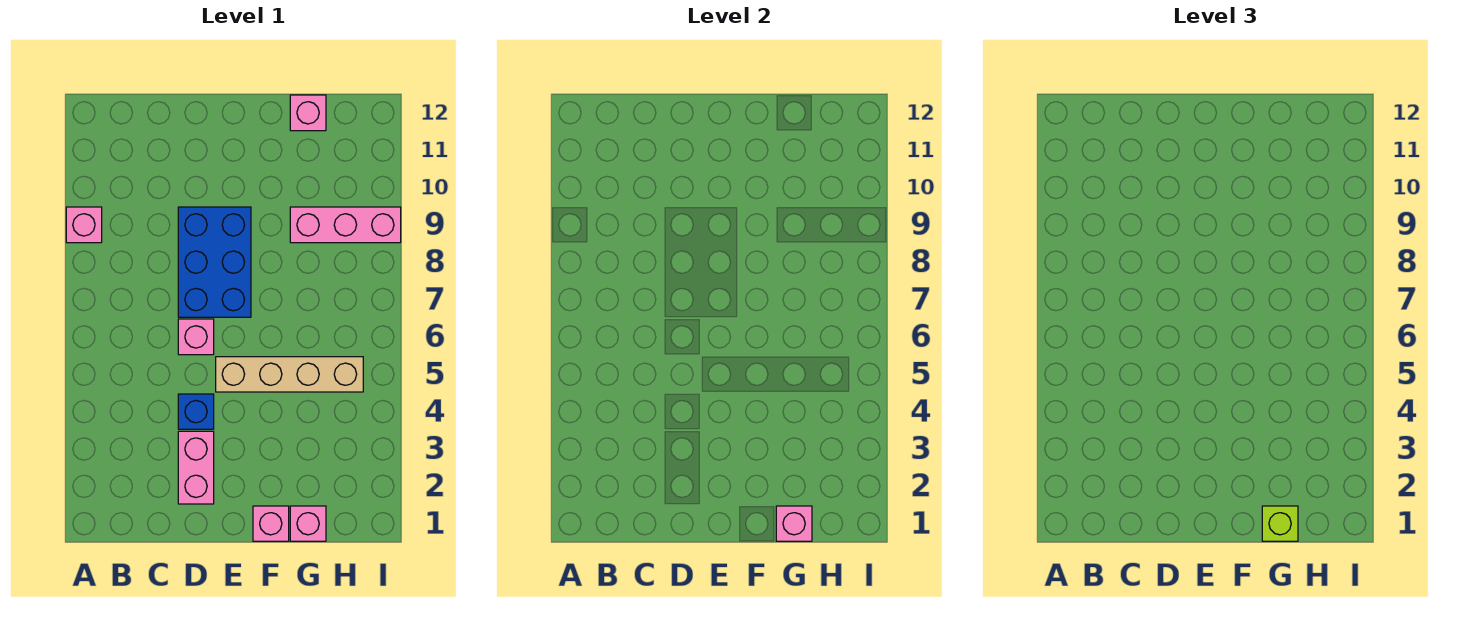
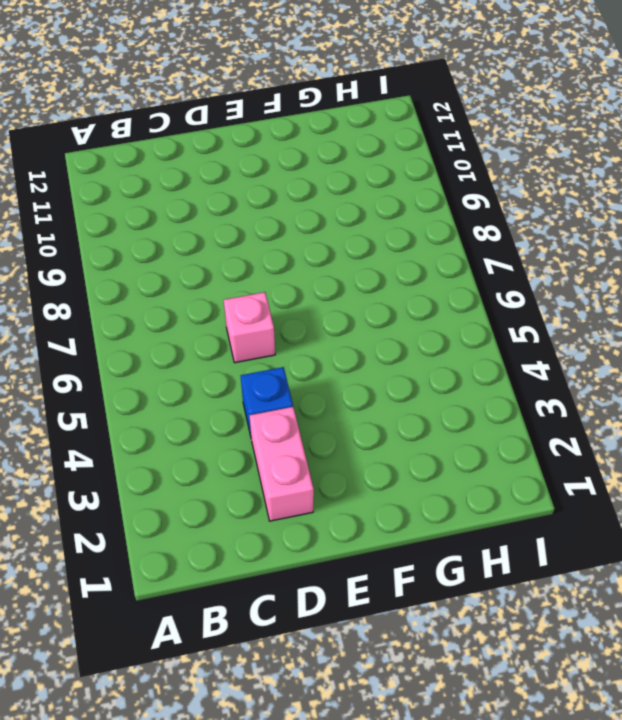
none -> pink 1x1 brick [66,207,102,243]
none -> blue 2x3 brick [178,207,251,317]
none -> tan 1x4 brick [216,357,363,392]

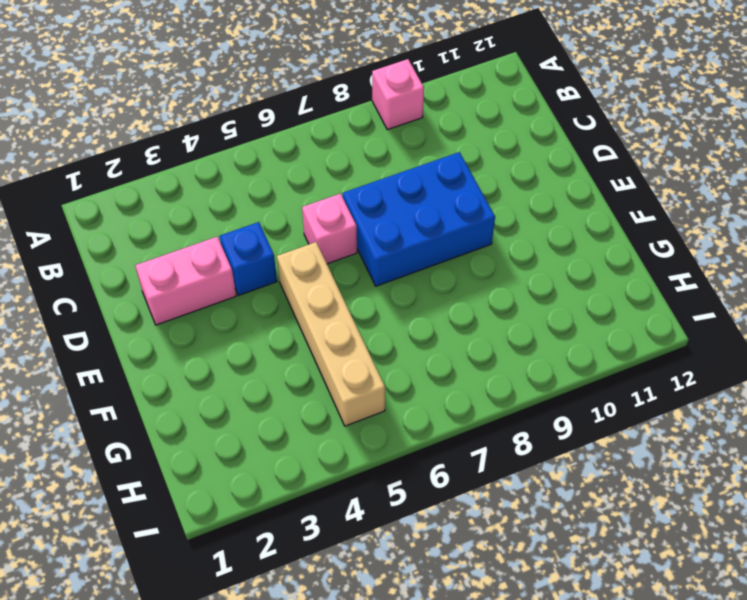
none -> pink 1x1 brick [253,506,289,541]
none -> pink 1x1 brick [290,506,326,541]
none -> pink 1x3 brick [290,207,401,243]

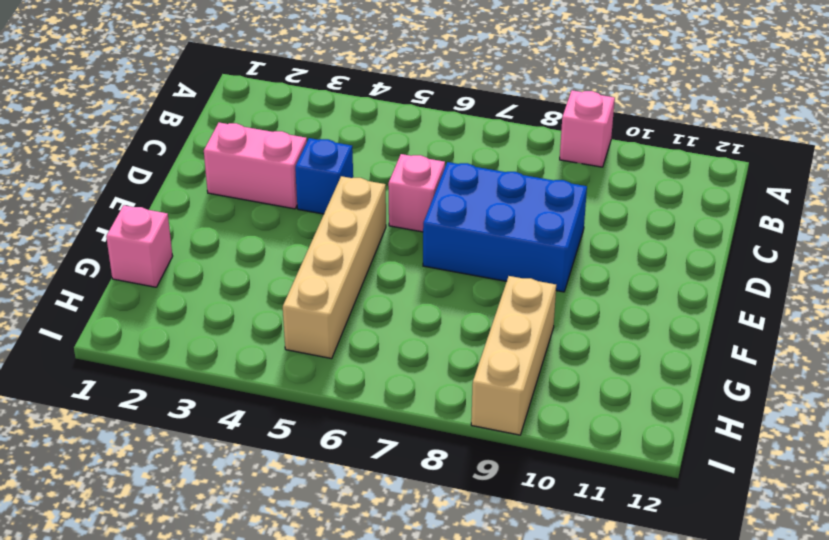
tan 1x3 brick [471,276,556,435] -> pink 1x3 brick [290,207,401,243]
none -> pink 1x1 brick [253,506,289,541]
none -> pink 1x1 brick [290,95,326,131]
none -> pink 1x1 brick [776,506,812,541]

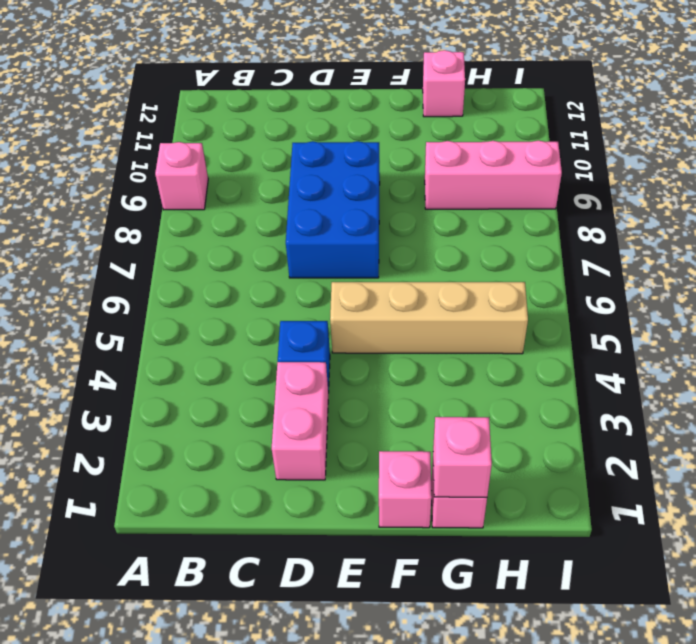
none -> pink 1x1 brick [178,319,214,355]
none -> lime 1x1 brick [1262,506,1298,541]

